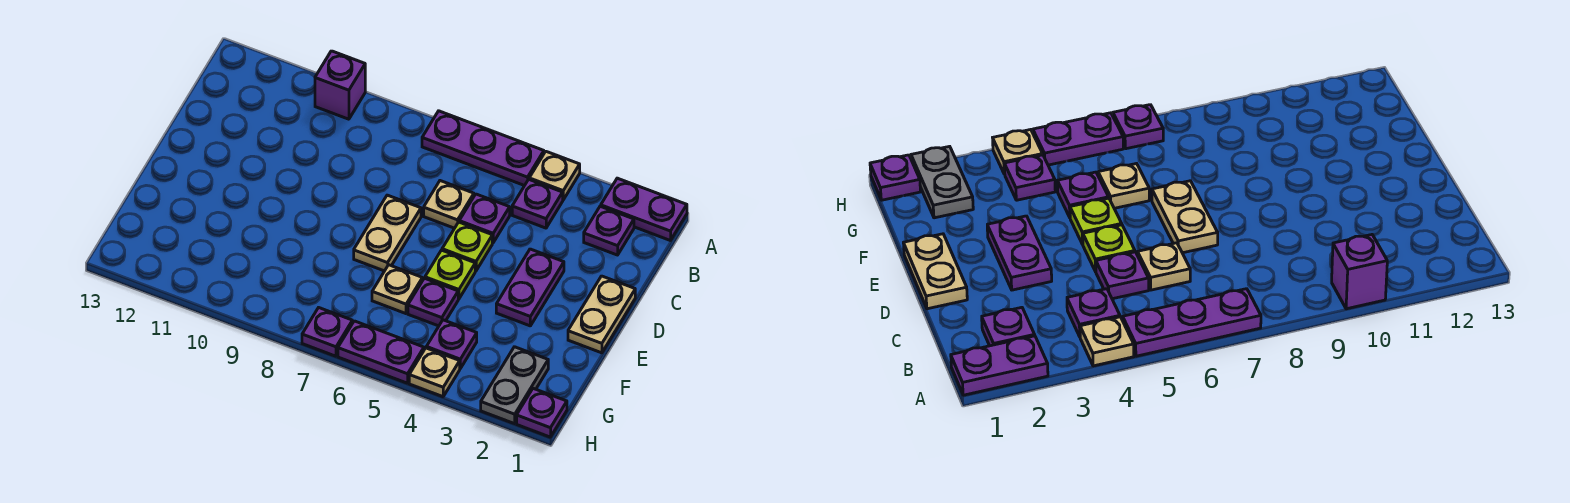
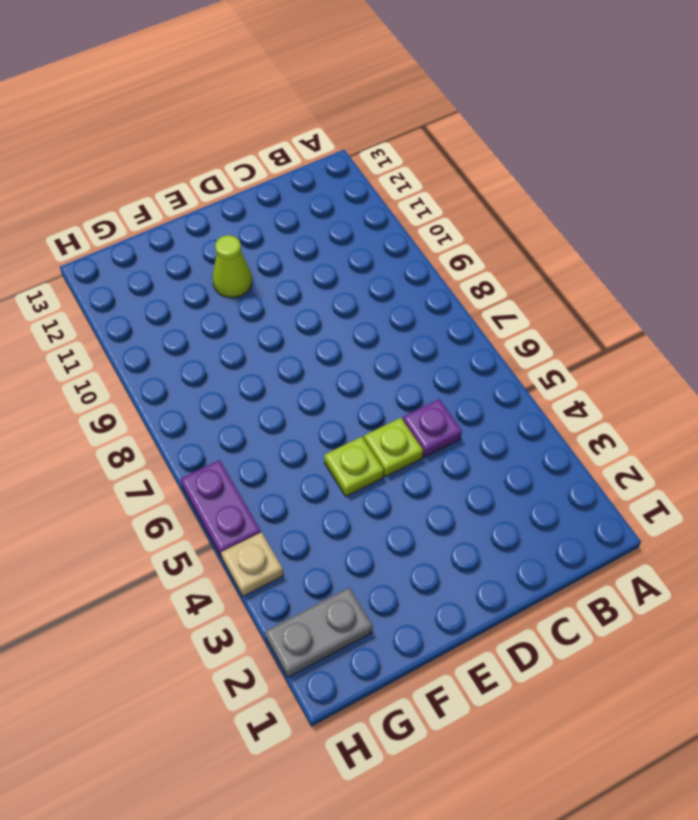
lime 1x1 cone [213,235,252,298] -> none
none -> purple 1x2 plate [601,178,687,241]
none -> tan 1x1 plate [529,152,580,200]
none -> purple 1x3 plate [422,111,544,186]

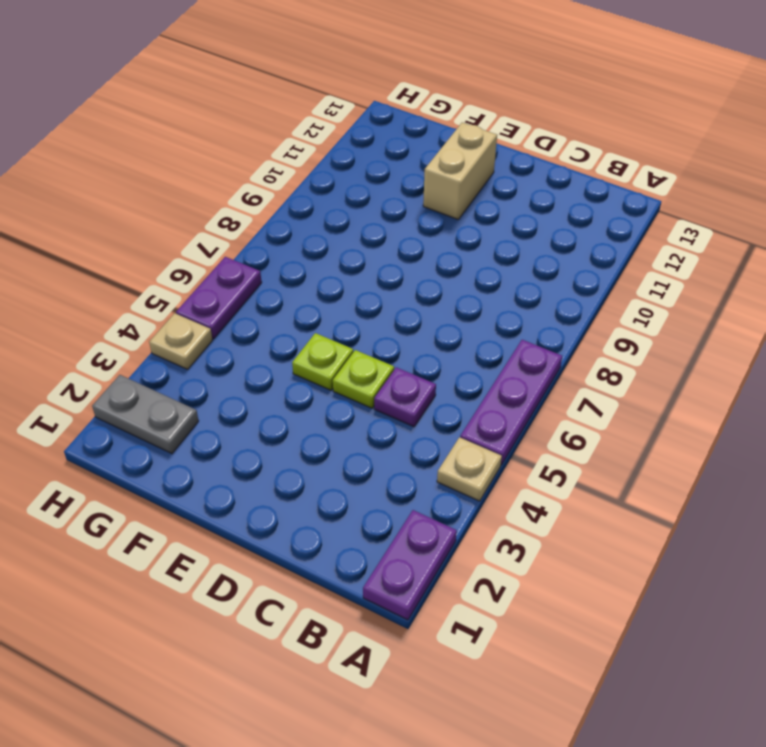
tan 1x2 brick [423,123,497,219] -> none
none -> purple 1x1 brick [315,51,365,119]
none -> purple 1x1 plate [584,206,634,255]
none -> purple 1x1 plate [512,179,563,228]

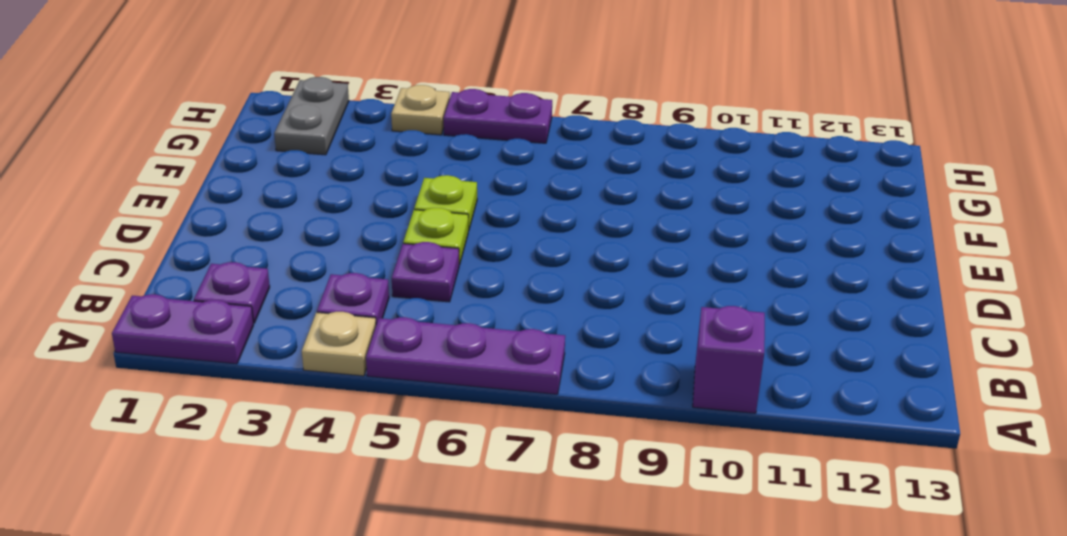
none -> tan 1x1 plate [424,181,474,228]
none -> tan 1x2 plate [568,276,635,353]
none -> purple 1x2 plate [496,249,564,326]

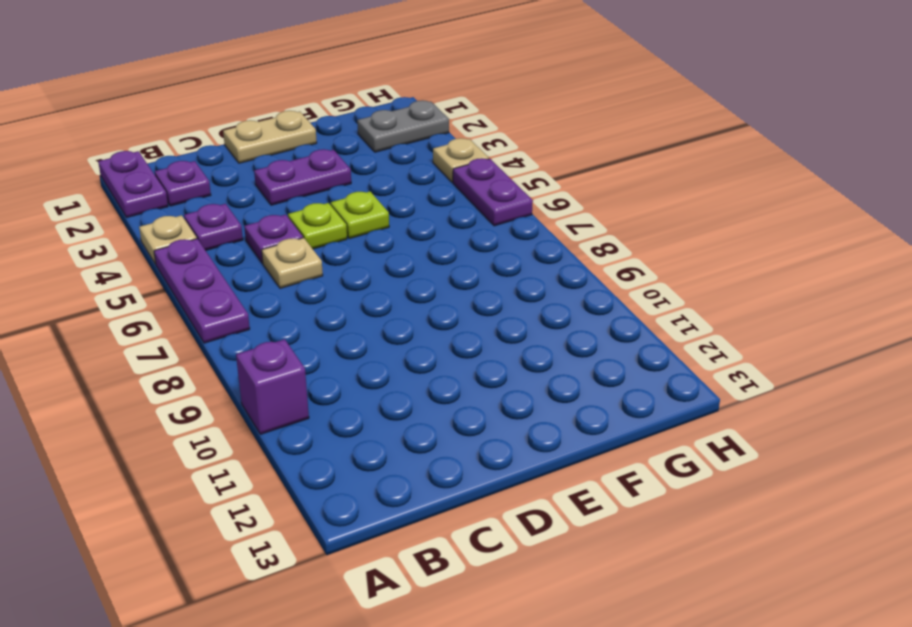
none -> tan 1x2 plate [354,195,421,271]
none -> purple 1x1 plate [408,278,458,326]
none -> tan 1x1 plate [372,265,422,314]

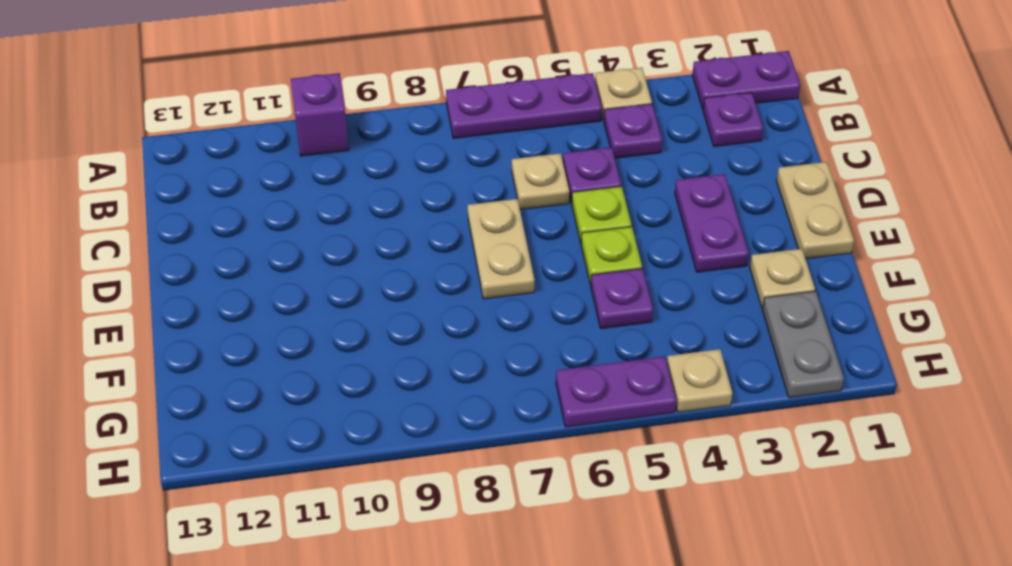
tan 1x1 plate [750,249,815,308] -> tan 1x1 plate moved to [372,265,422,314]
none -> purple 1x1 plate [426,320,477,368]
none -> purple 1x1 plate [517,388,567,437]
none -> purple 1x1 plate [302,308,352,356]

